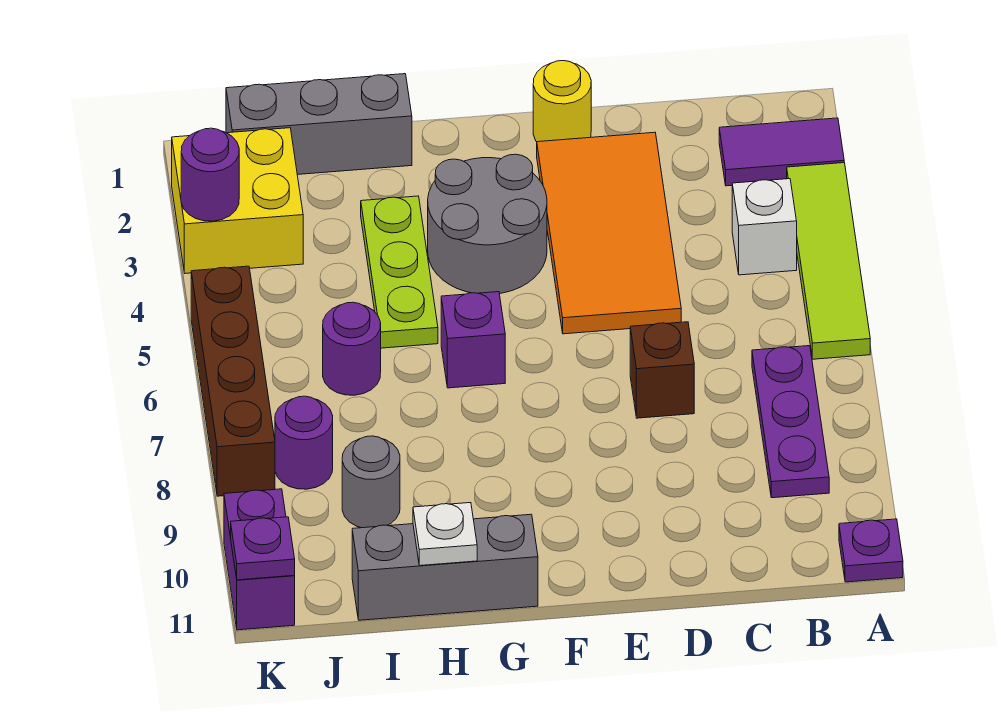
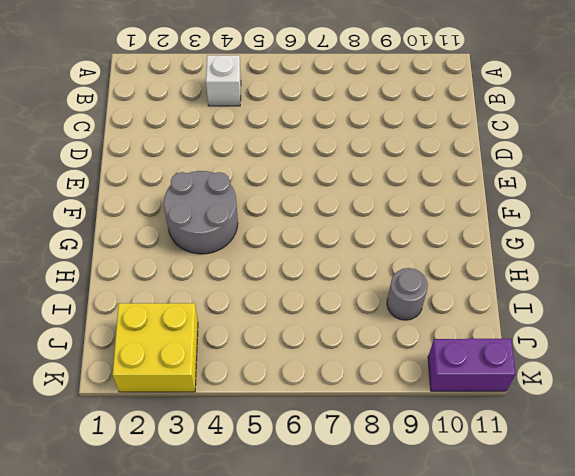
none -> purple 1x2 tile [719,118,844,186]
none -> lime 1x4 tile [787,163,870,359]
none -> purple 1x1 plate [839,519,903,582]

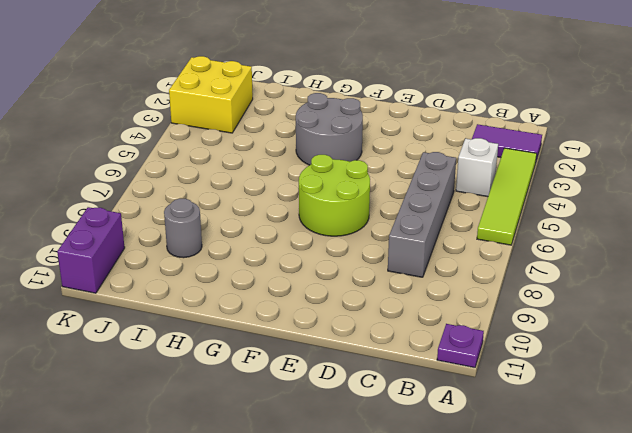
grey 1x4 brick [388,152,456,277] -> none
lime 2x2 round brick [299,155,370,236] -> none
none -> purple 1x3 plate [752,346,829,498]
none -> orange 2x4 tile [537,132,681,334]
none -> brown 1x1 brick [630,322,694,418]

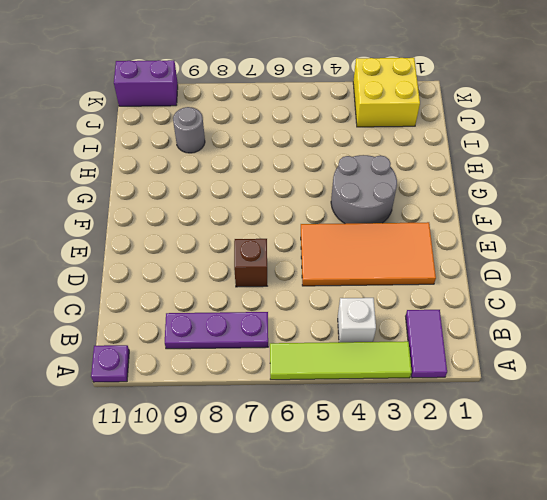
none -> yellow 1x1 round brick [533,61,591,142]
none -> purple 1x1 brick [441,292,505,388]
none -> grey 1x3 brick [352,514,538,620]

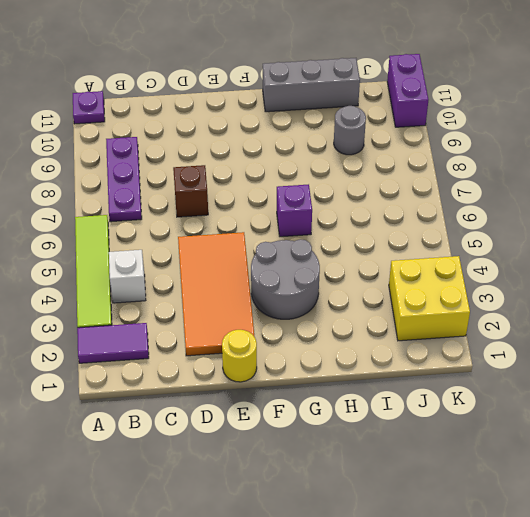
none -> grey 1x3 brick [226,74,412,175]
none -> lime 1x3 plate [361,196,438,348]
none -> purple 1x1 round brick [323,302,381,395]

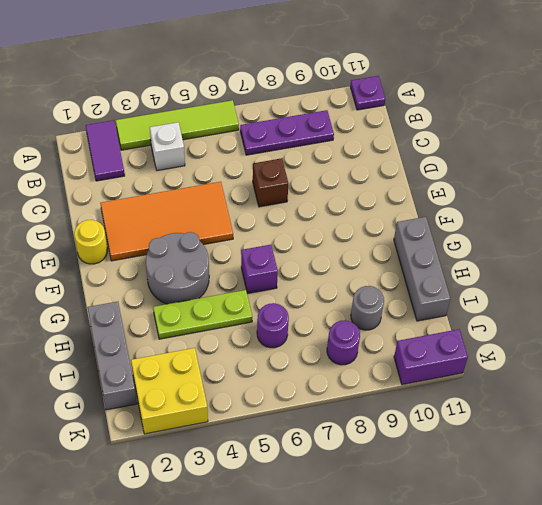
none -> brown 1x4 brick [191,266,275,496]
none -> white 1x1 plate [413,503,477,566]
none -> purple 1x1 round brick [181,128,239,221]

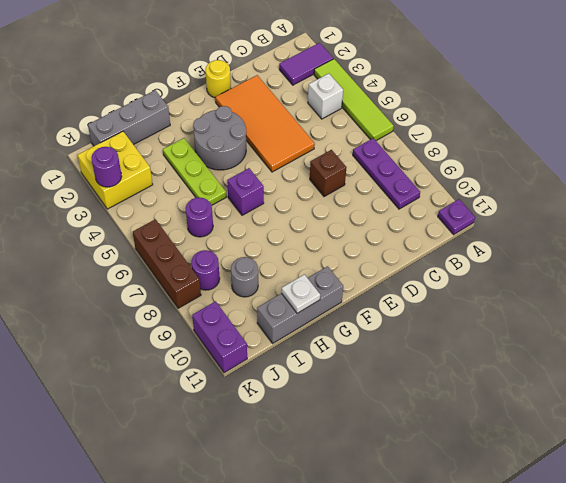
brown 1x3 brick [133,219,201,308] -> brown 1x4 brick [191,266,275,496]
none -> purple 1x1 plate [231,517,295,580]

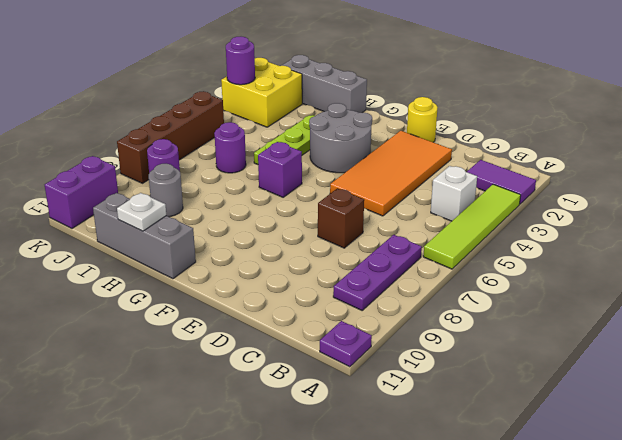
none -> purple 1x1 plate [231,517,295,580]

